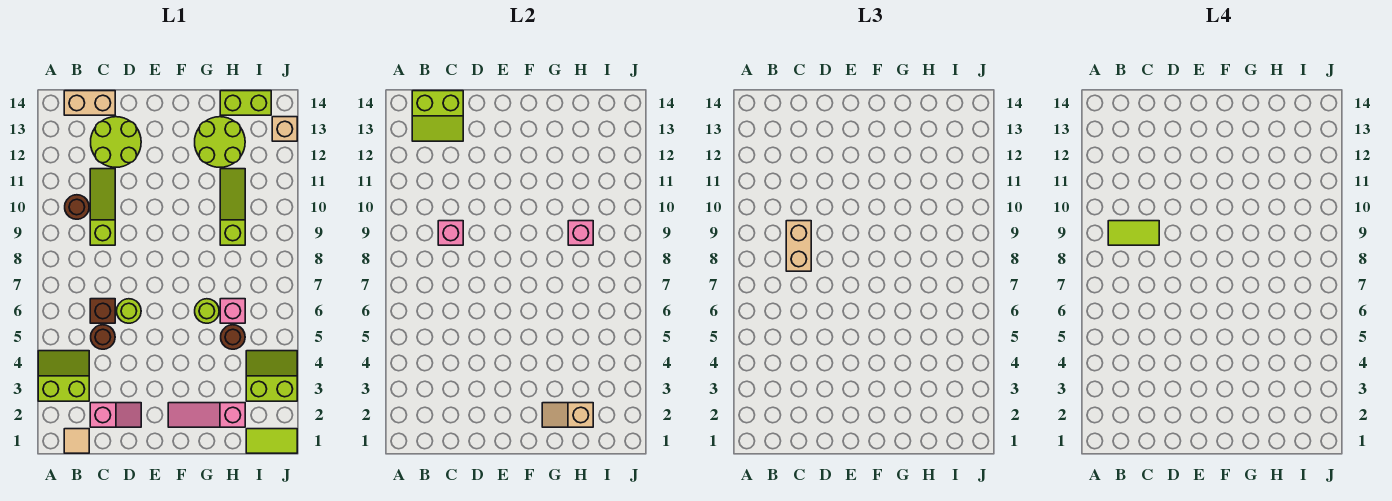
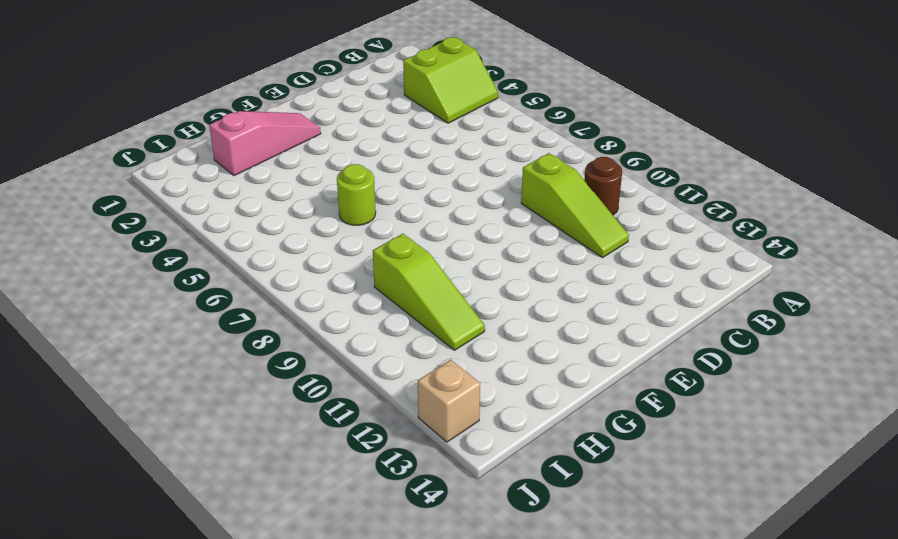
none -> tan 1x1 tile [64,429,89,453]
none -> tan 1x2 brick [64,91,115,115]
none -> pink 1x2 slope [90,403,141,427]

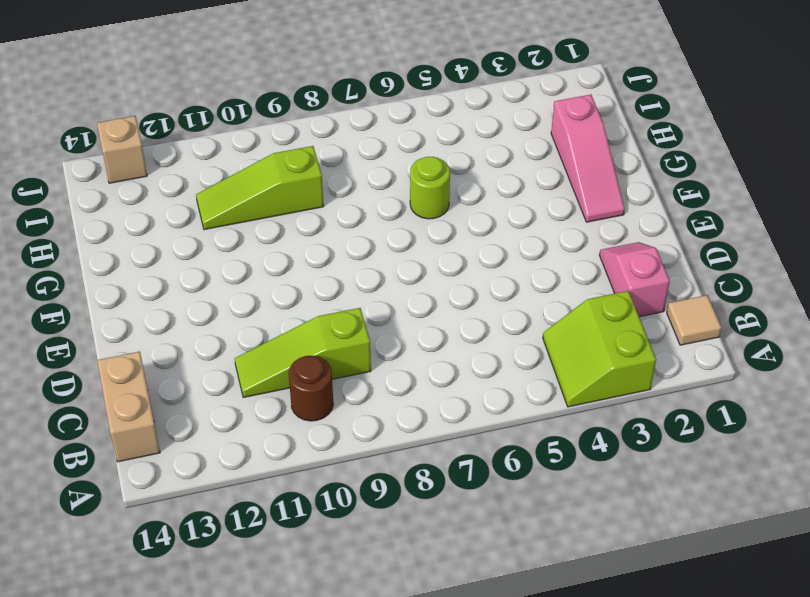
none -> brown 1x1 round brick [91,325,115,349]
none -> brown 1x1 brick [90,299,115,323]
none -> lime 2x2 round brick [91,117,141,167]

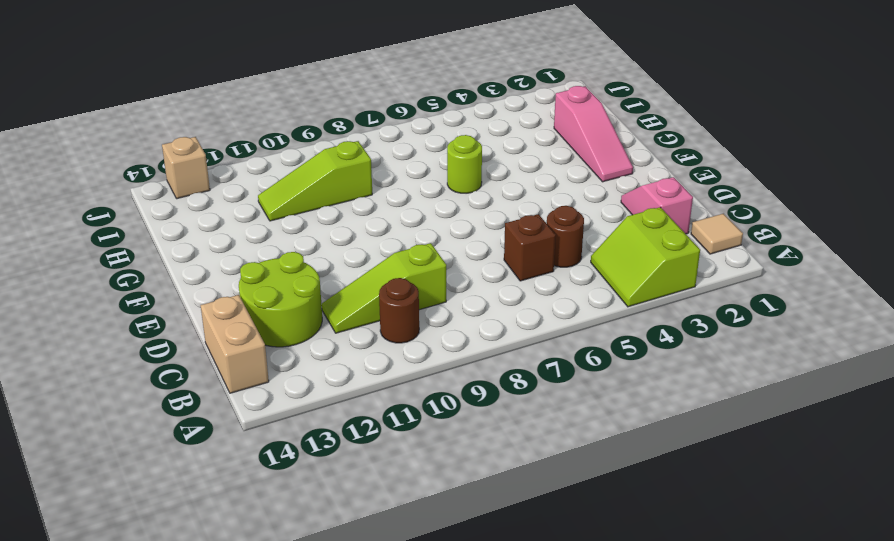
none -> lime 1x1 round brick [117,299,141,323]
none -> lime 2x2 round brick [195,117,245,167]
none -> brown 1x1 round brick [221,325,245,349]

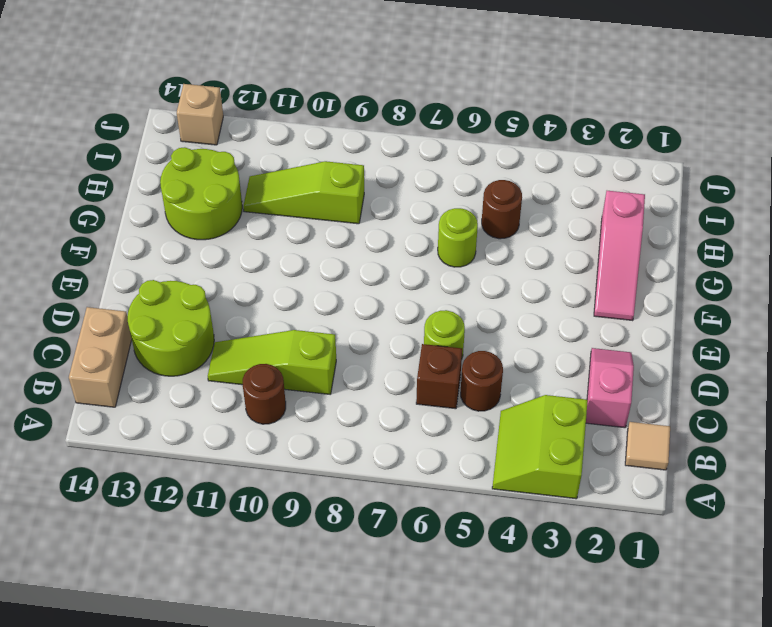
none -> pink 1x1 brick [220,299,245,323]
none -> lime 1x2 brick [220,91,271,115]
none -> lime 1x2 tile [246,429,297,453]

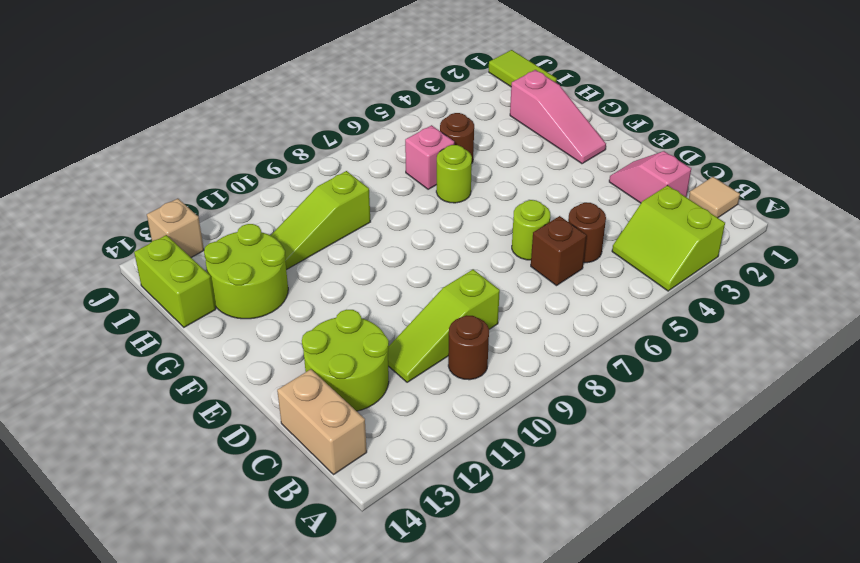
none -> lime 2x2 slope [246,351,297,401]
none -> lime 2x2 slope [412,91,463,141]
none -> pink 1x1 brick [438,221,463,245]

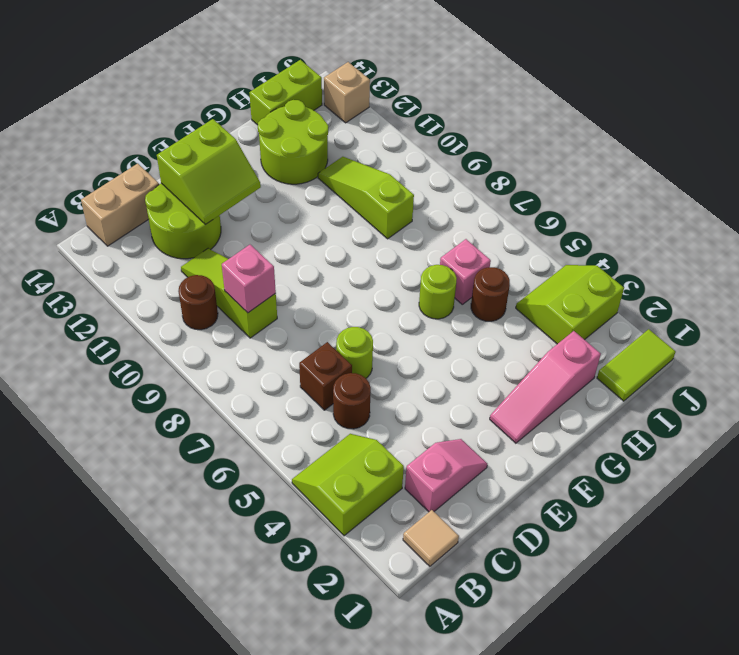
lime 2x2 slope [157,119,261,225] -> lime 2x2 slope moved to [412,91,463,141]
none -> tan 1x2 slope [542,403,593,427]
none -> pink 1x1 brick [568,221,593,245]
none -> tan 1x2 brick [786,221,811,271]

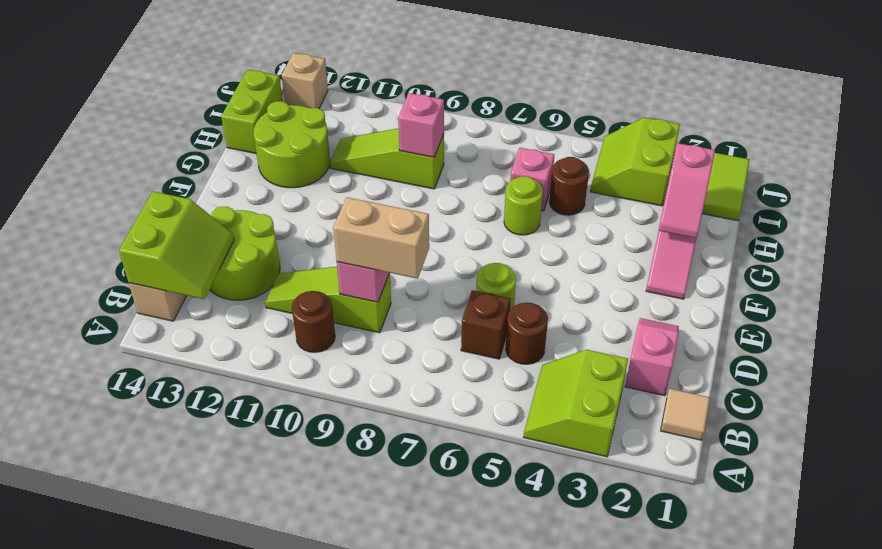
pink 1x2 slope [659,143,715,238] -> tan 1x2 slope [542,403,593,427]
none -> lime 1x2 tile [1108,221,1159,245]

